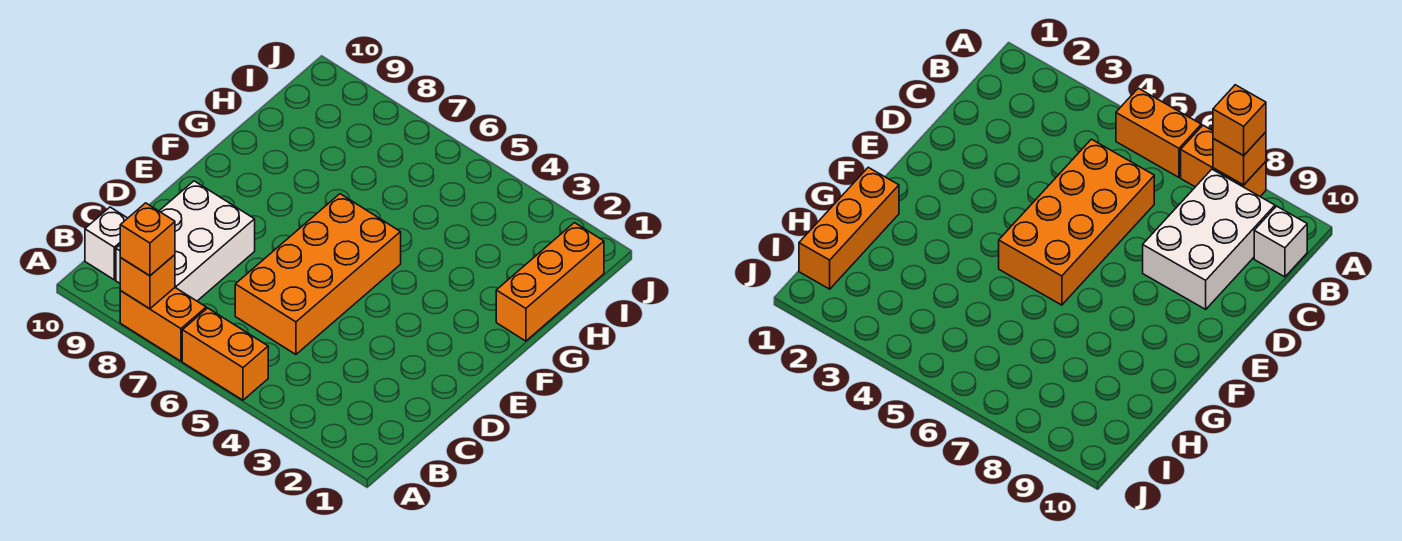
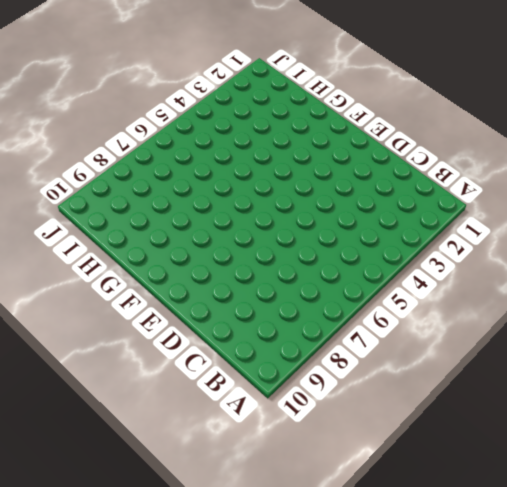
none -> orange 1x2 brick [182,308,268,400]
none -> orange 1x2 brick [120,288,206,361]

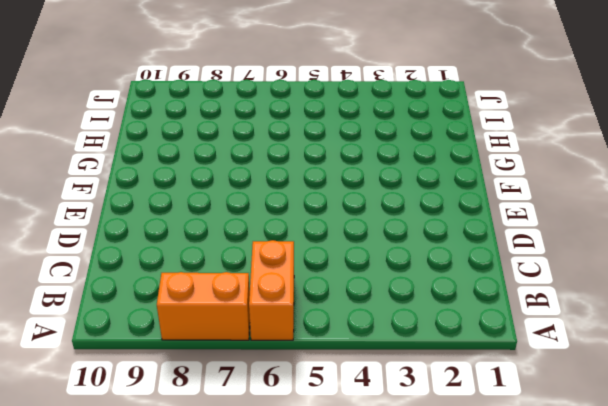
orange 1x2 brick [249,240,294,340] -> orange 1x2 brick turned to [182,308,268,400]
none -> white 2x3 brick [116,181,255,301]
none -> white 1x1 brick [85,207,127,280]

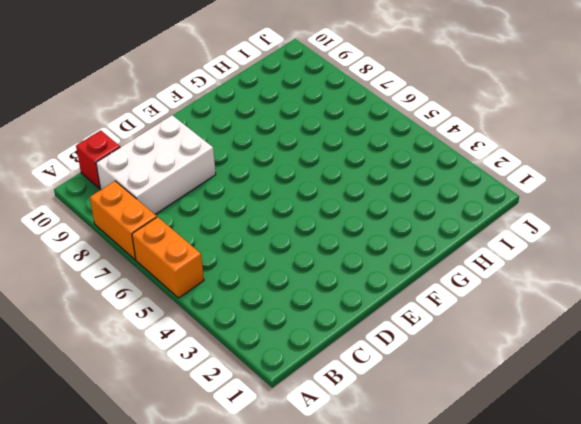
red 1x1 brick [76,130,120,189] -> white 1x1 brick [85,207,127,280]
none -> orange 2x4 brick [235,194,401,354]
none -> orange 1x3 brick [496,223,604,341]

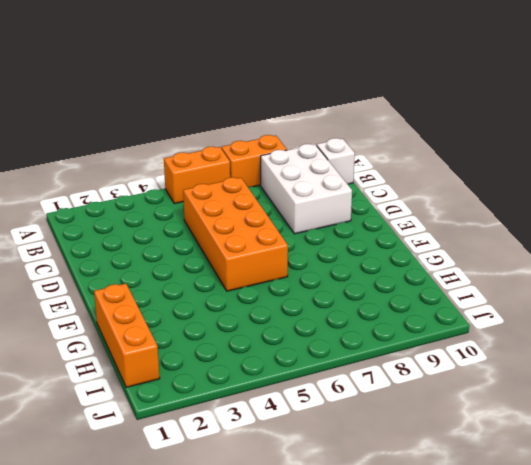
none -> orange 1x1 brick [120,255,175,309]
none -> orange 1x1 brick [120,203,175,276]

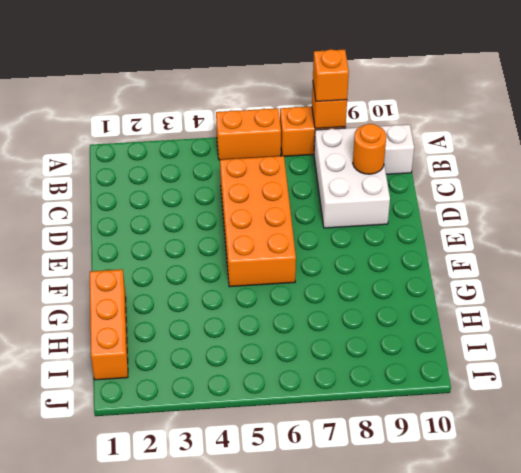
orange 1x1 round brick [353,124,386,174] -> none

